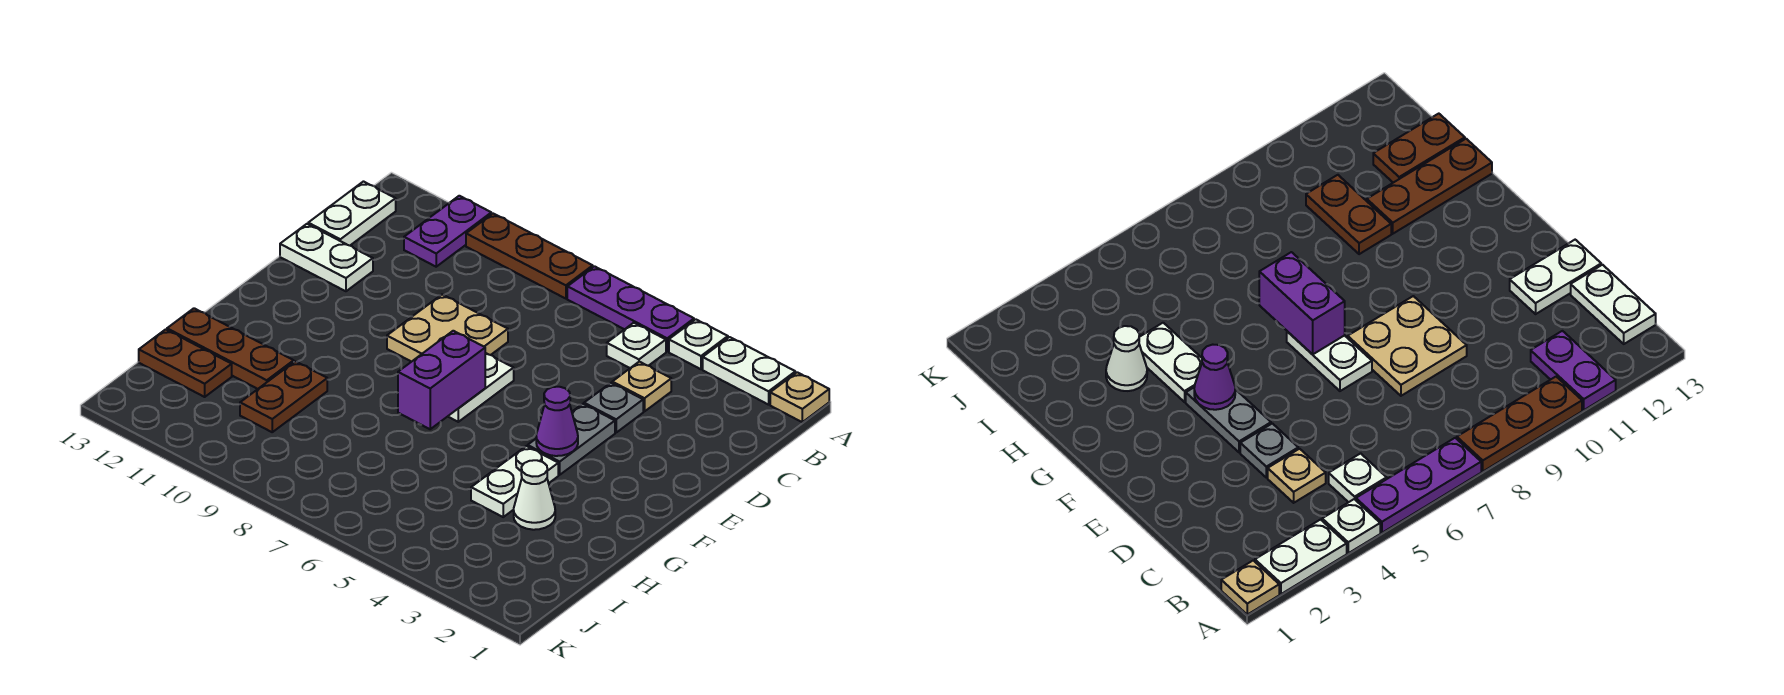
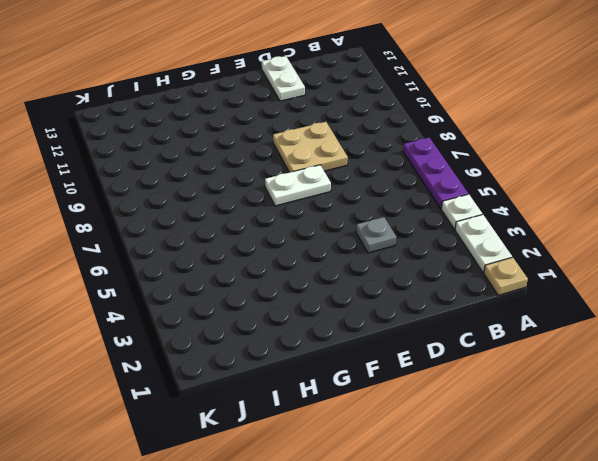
none -> brown 1x3 plate [466,214,593,299]
none -> purple 1x2 plate [404,196,491,267]
none -> white 1x1 plate [607,323,666,368]

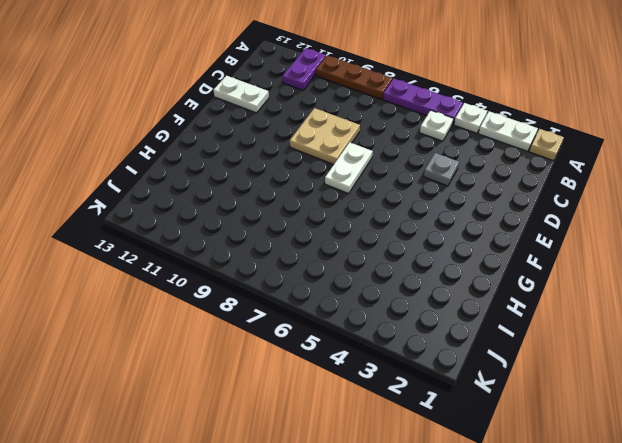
none -> white 1x2 plate [308,182,396,245]
none -> tan 1x1 plate [612,362,671,412]
none -> grey 1x2 plate [528,404,615,475]

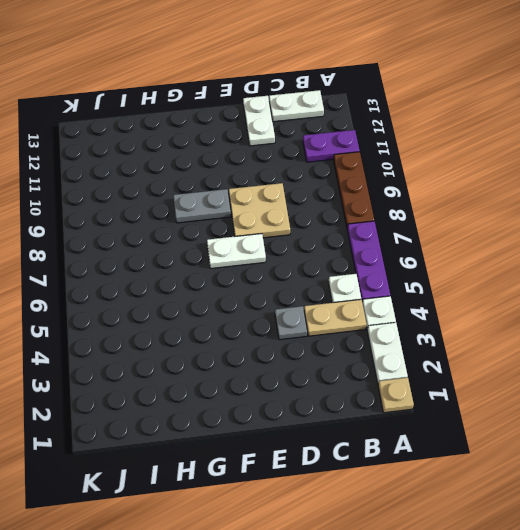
tan 1x2 plate [304,300,366,336] -> tan 1x1 plate [612,362,671,412]
grey 1x2 plate [173,189,231,223] -> grey 1x2 plate moved to [528,404,615,475]
none -> white 1x2 plate [471,446,558,517]
none -> white 1x1 cone [514,460,555,530]
none -> brown 1x2 plate [240,361,327,432]

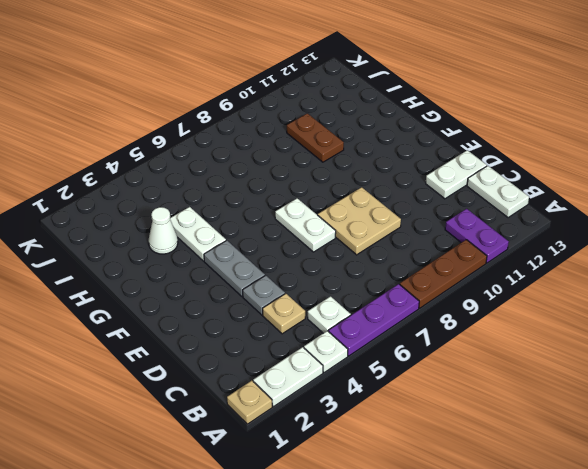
none -> brown 1x3 plate [167,308,294,389]
none -> brown 1x2 plate [139,329,232,397]
none -> purple 1x1 cone [536,387,578,456]

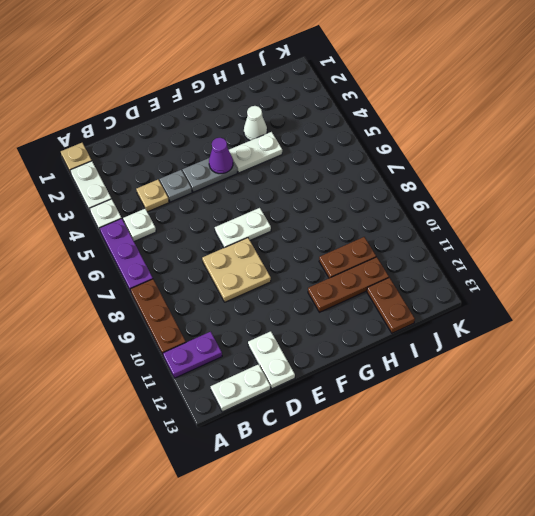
brown 1x3 plate [308,257,389,312] -> brown 1x3 plate turned to [167,308,294,389]
none -> purple 1x2 brick [398,331,485,429]

